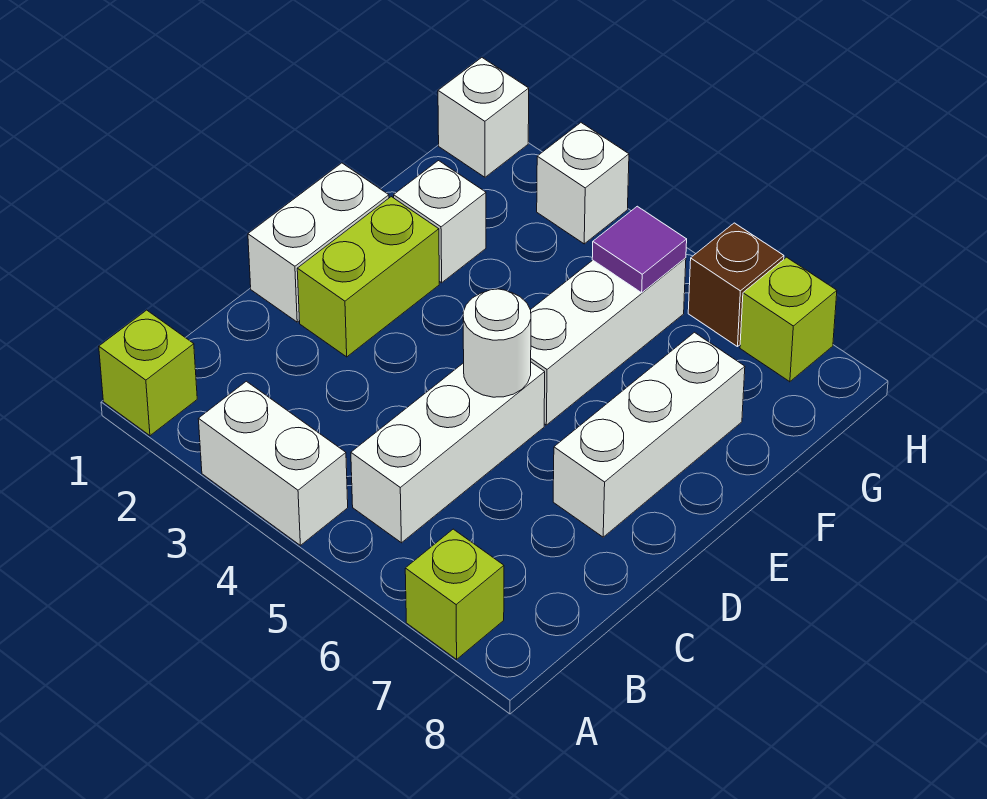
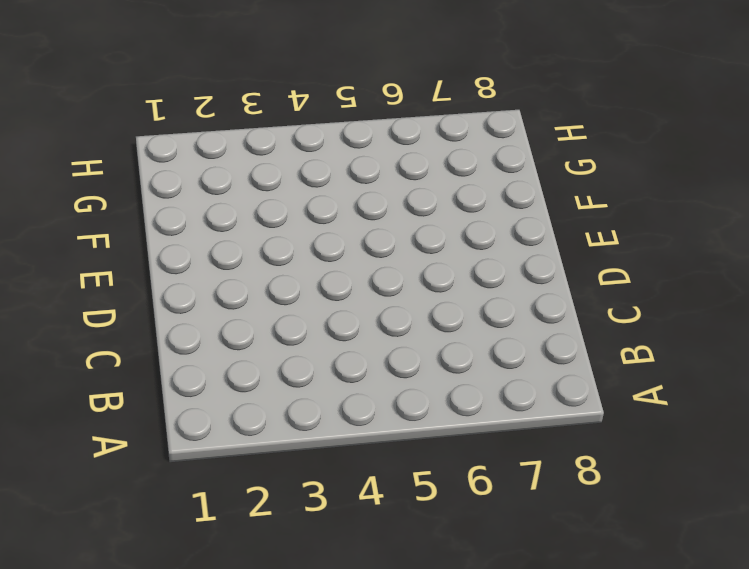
none -> lime 1x1 brick [99,310,197,436]
none -> white 1x2 brick [198,381,348,545]
none -> lime 1x1 brick [405,529,504,659]

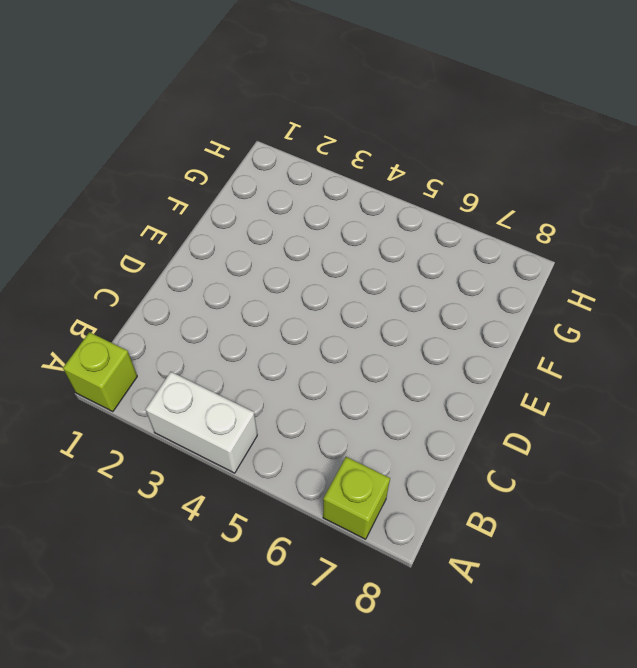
none -> white 1x3 brick [351,362,545,543]
none -> white 1x2 brick [248,163,389,322]
none -> lime 1x2 brick [297,197,439,357]

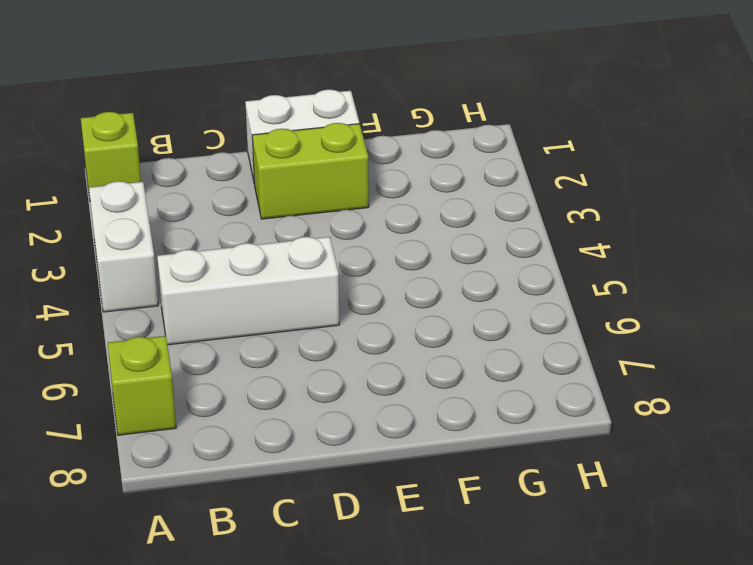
none -> white 1x3 brick [553,332,745,537]
none -> white 1x3 brick [531,258,686,425]
none -> white 1x1 brick [394,161,486,283]

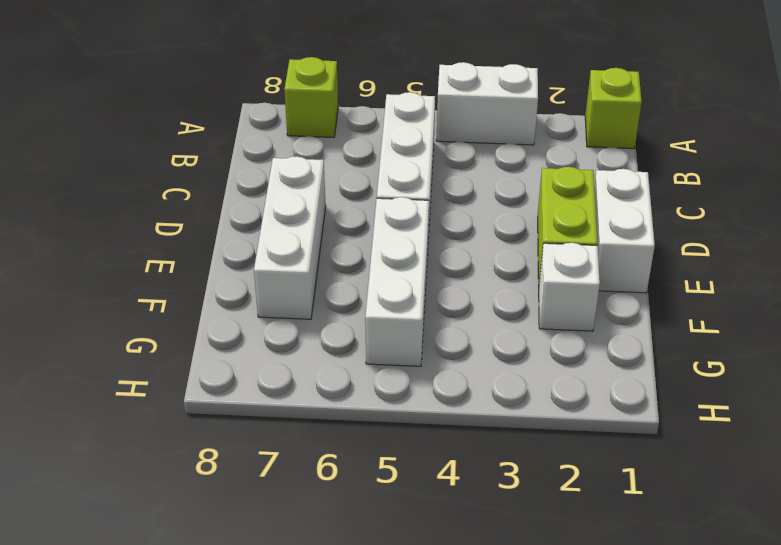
none -> white 1x1 brick [438,58,529,177]
none -> white 1x1 brick [537,123,629,244]
none -> brown 1x1 brick [688,223,784,347]

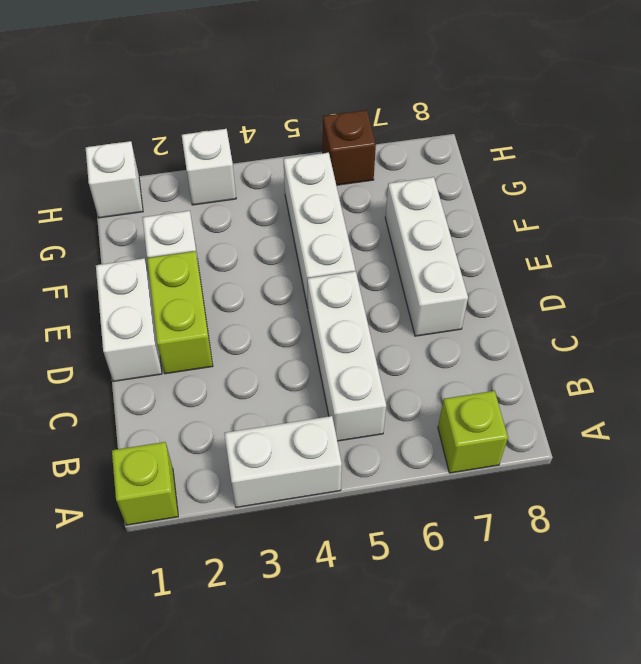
none -> lime 1x1 brick [740,257,837,382]
none -> white 1x1 round brick [463,289,531,397]
none -> purple 1x1 tile [592,206,687,293]

